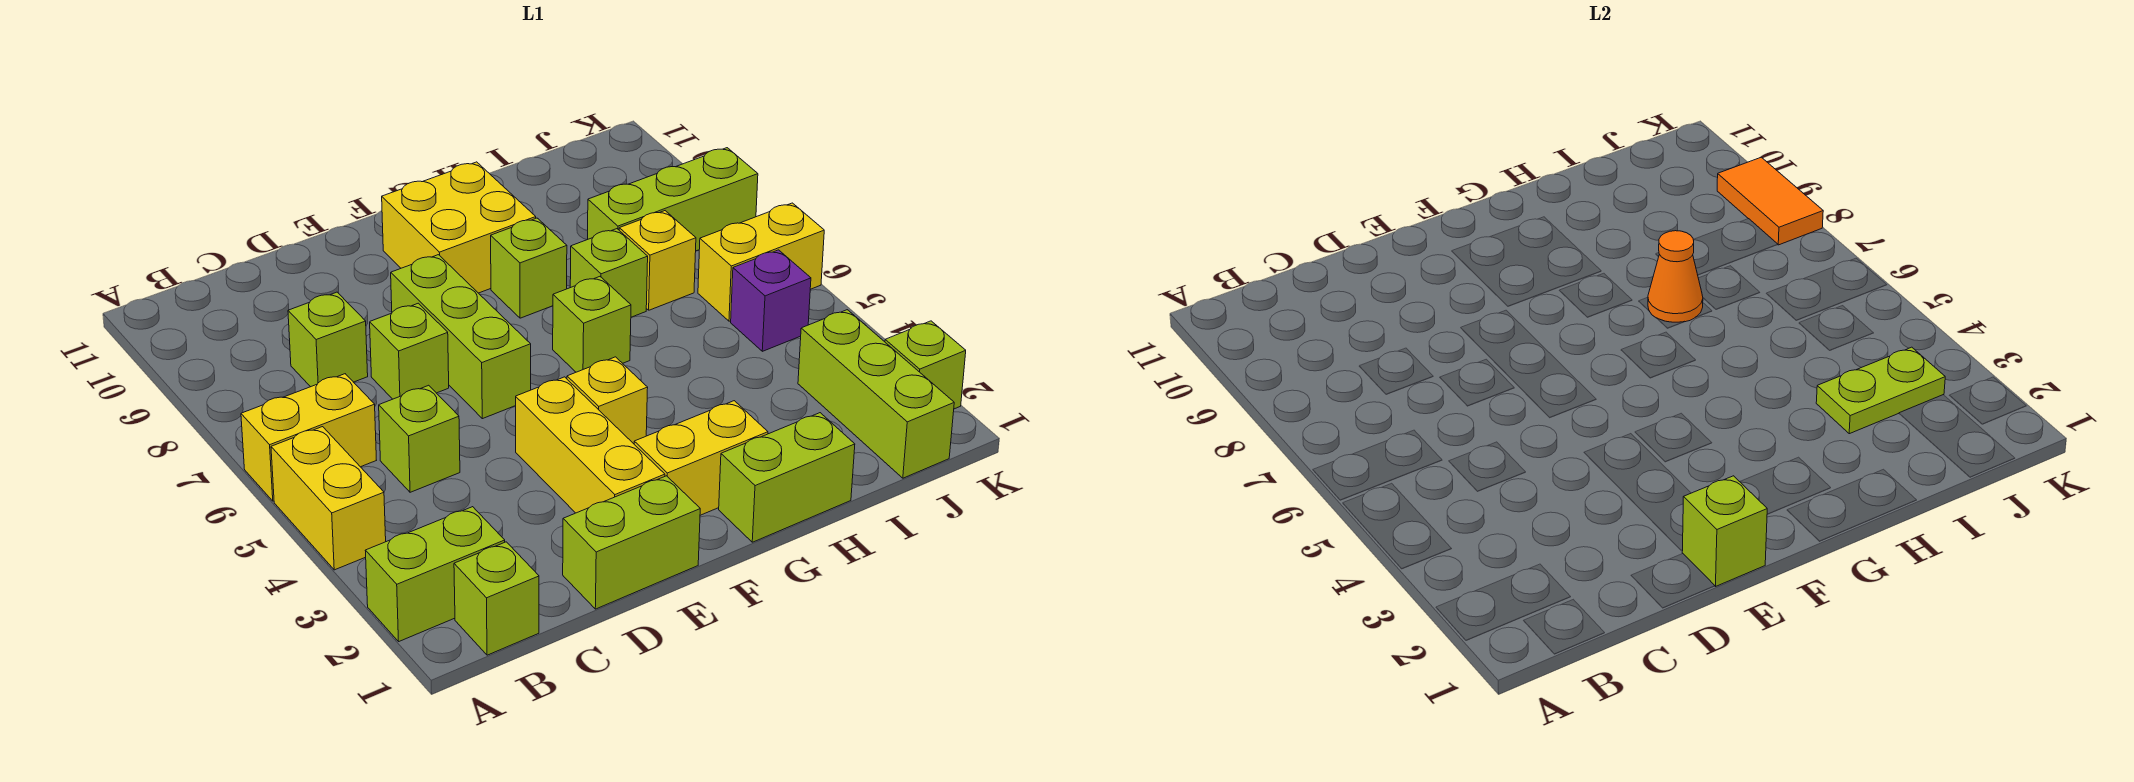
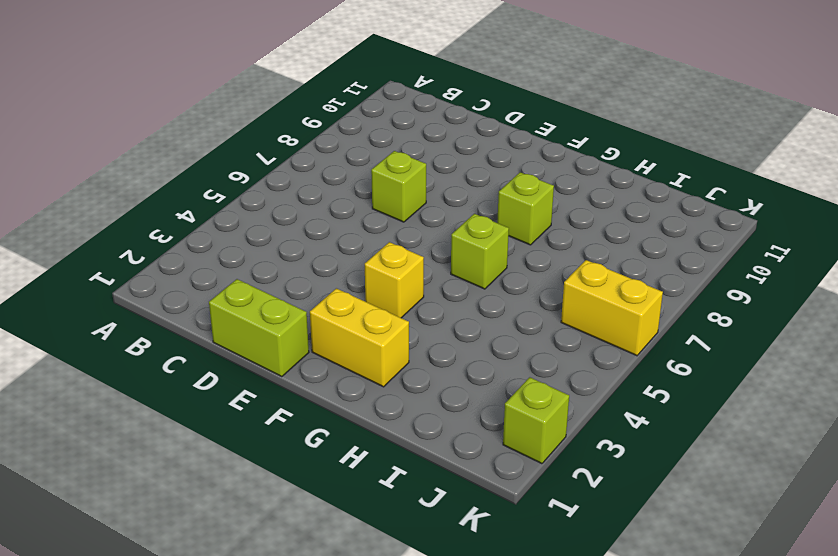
none -> lime 1x2 brick [365,507,505,641]
none -> yellow 1x2 brick [271,427,386,570]
none -> yellow 1x2 brick [241,374,376,501]

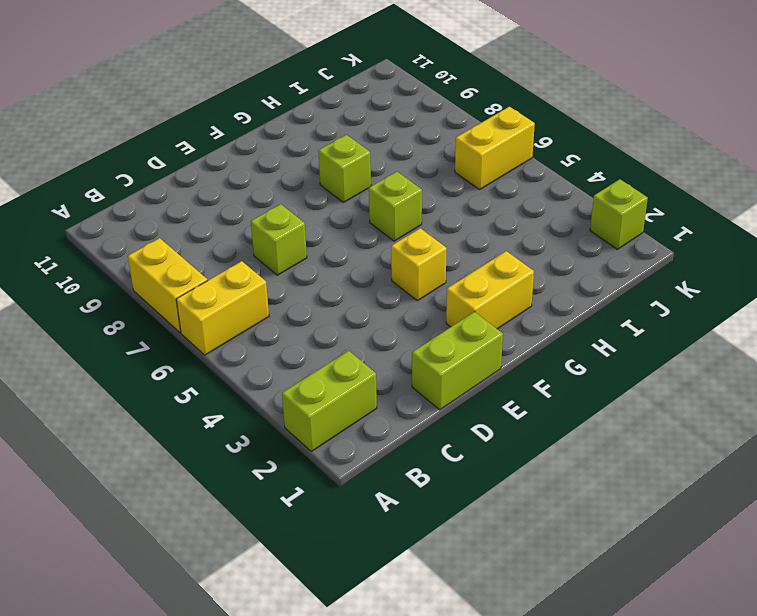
yellow 1x2 brick [128,238,208,333] -> yellow 1x2 brick moved to [271,427,386,570]
none -> lime 1x1 brick [454,542,539,655]
none -> lime 1x1 brick [379,385,460,492]
none -> lime 1x1 brick [288,292,368,387]

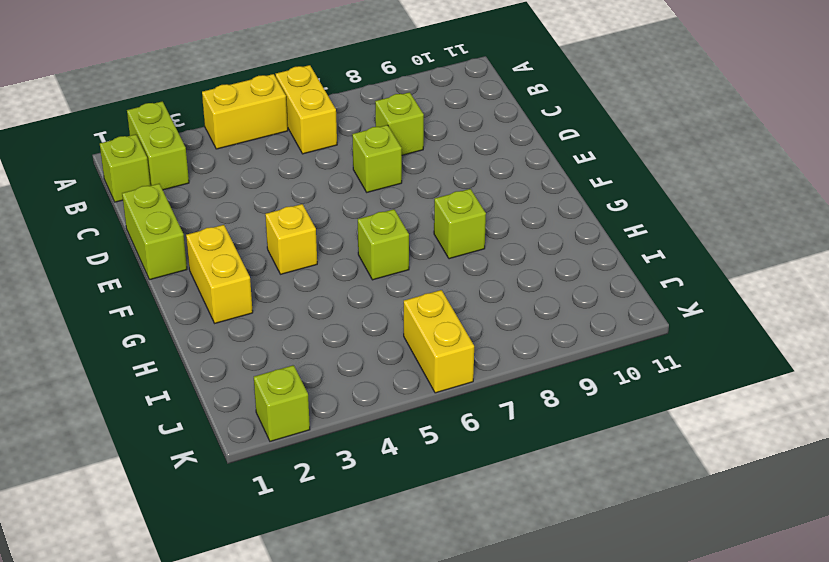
none -> lime 1x1 brick [379,385,460,492]
none -> yellow 1x3 brick [516,377,665,513]
none -> lime 1x3 brick [391,255,531,419]

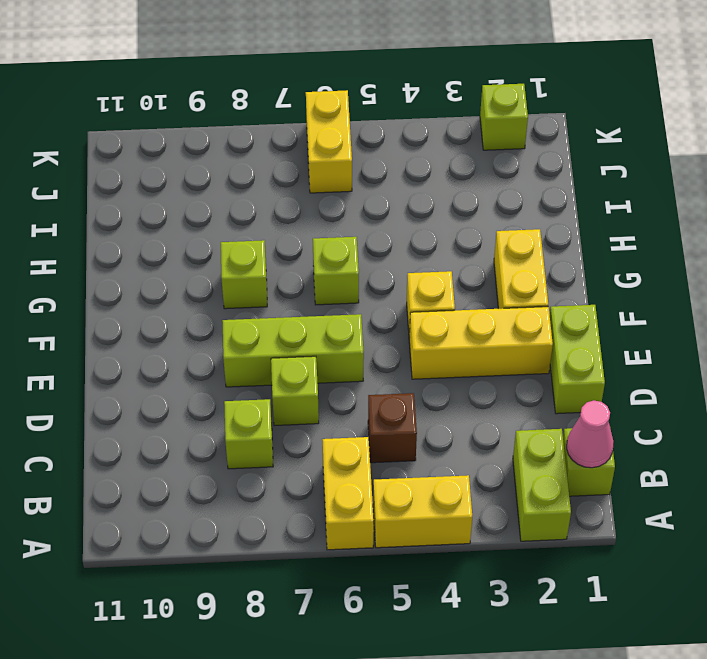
pink 1x1 cone [567,401,613,468] -> none
brown 1x1 brick [368,393,417,463] -> lime 1x1 brick [379,385,460,492]
none -> yellow 2x2 brick [382,162,536,293]
none -> lime 1x2 brick [719,413,855,542]
none -> lime 1x1 brick [570,229,648,317]

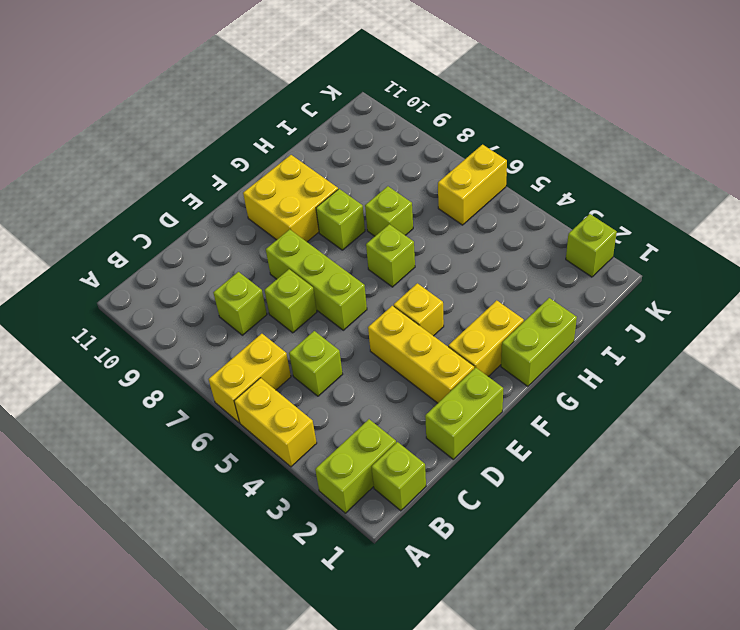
none -> yellow 1x1 brick [619,211,696,310]
none -> lime 1x3 brick [588,148,758,251]
none -> lime 1x3 brick [798,310,954,478]

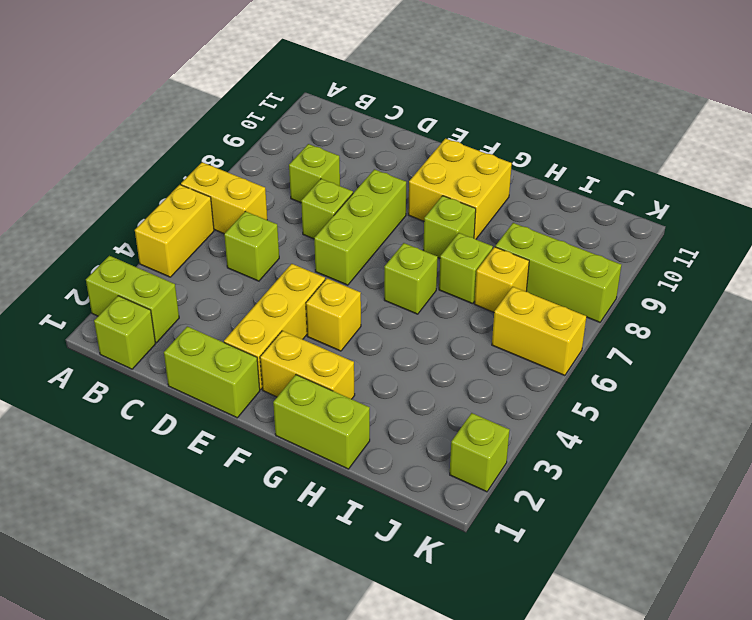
none -> lime 1x3 brick [798,310,954,478]
none -> purple 1x1 brick [731,250,811,351]
none -> lime 1x1 brick [1682,476,1767,586]

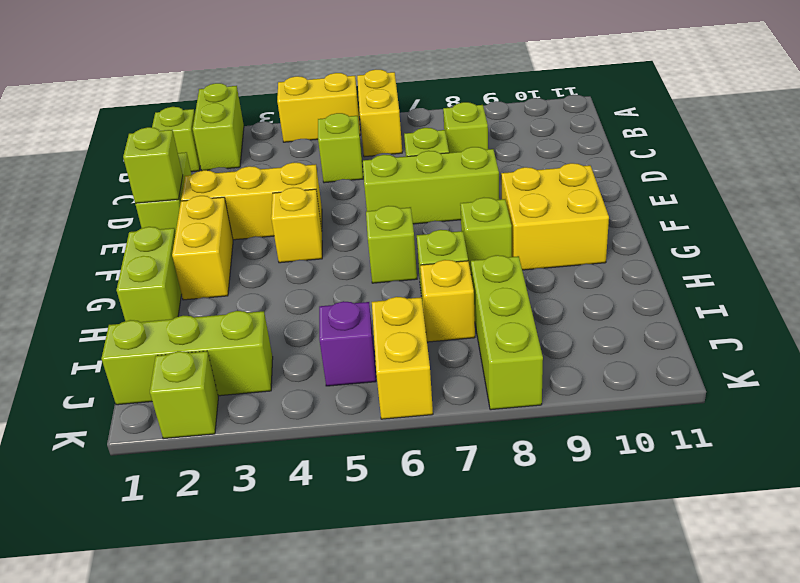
none -> orange 1x1 cone [1648,231,1703,322]
none -> lime 1x2 plate [1816,347,1945,434]
none -> orange 1x2 tile [1717,157,1823,245]

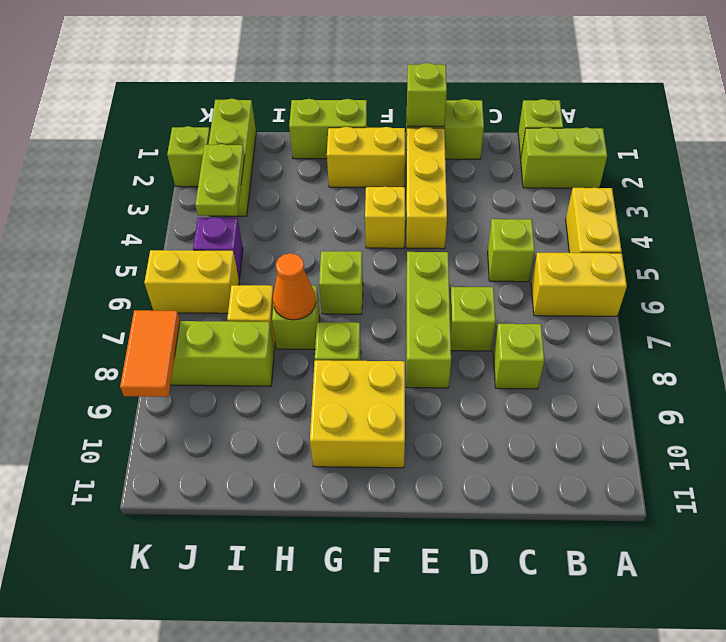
lime 1x2 plate [195,144,245,216] -> lime 1x2 plate turned to [1816,347,1945,434]

